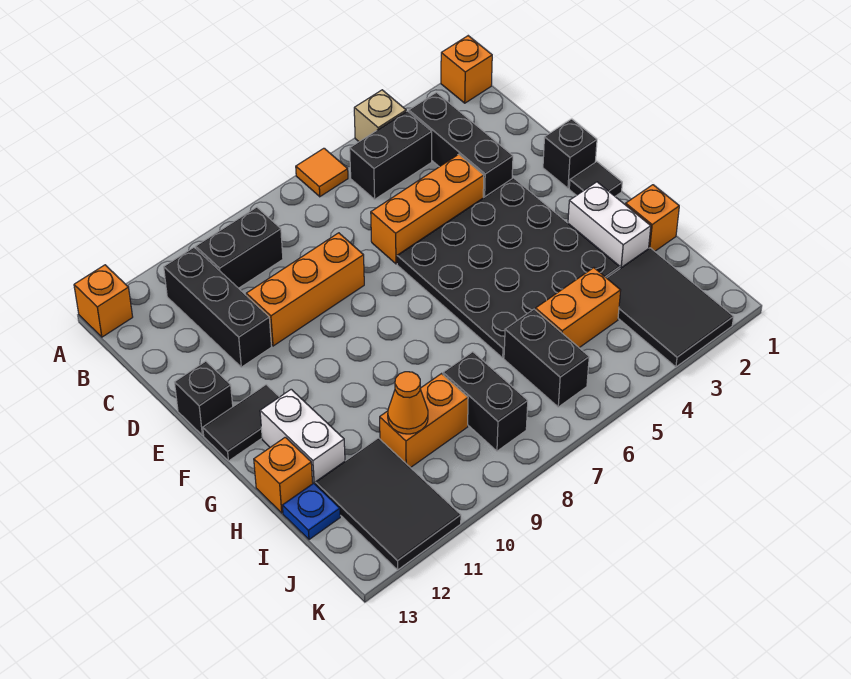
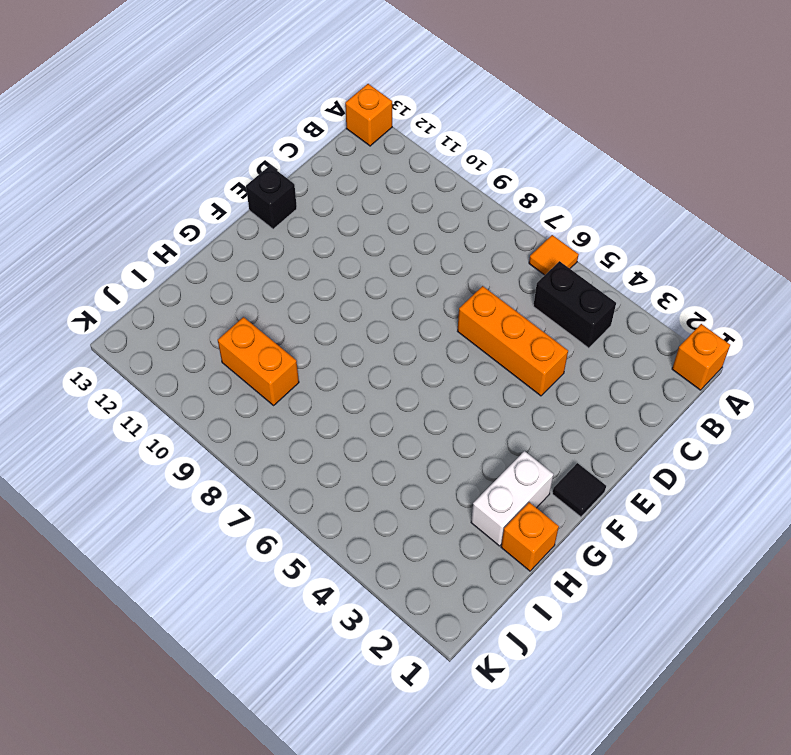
none -> tan 1x1 brick [354,90,406,142]
none -> black 1x3 brick [409,93,513,198]
none -> black 1x2 brick [196,207,283,288]

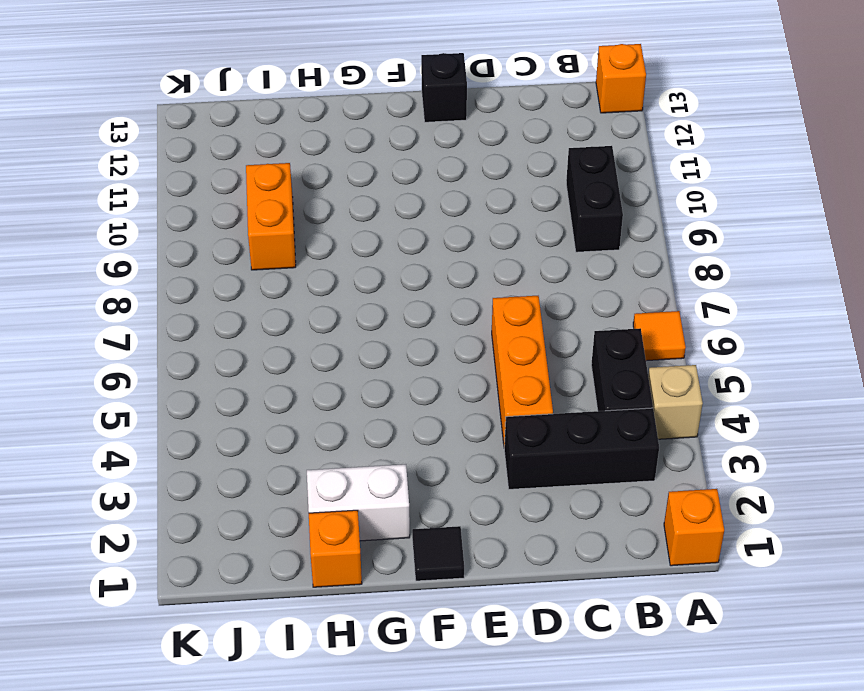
none -> black 1x3 brick [164,248,272,367]
none -> orange 1x3 brick [246,233,364,346]
none -> black 1x1 brick [543,119,597,188]

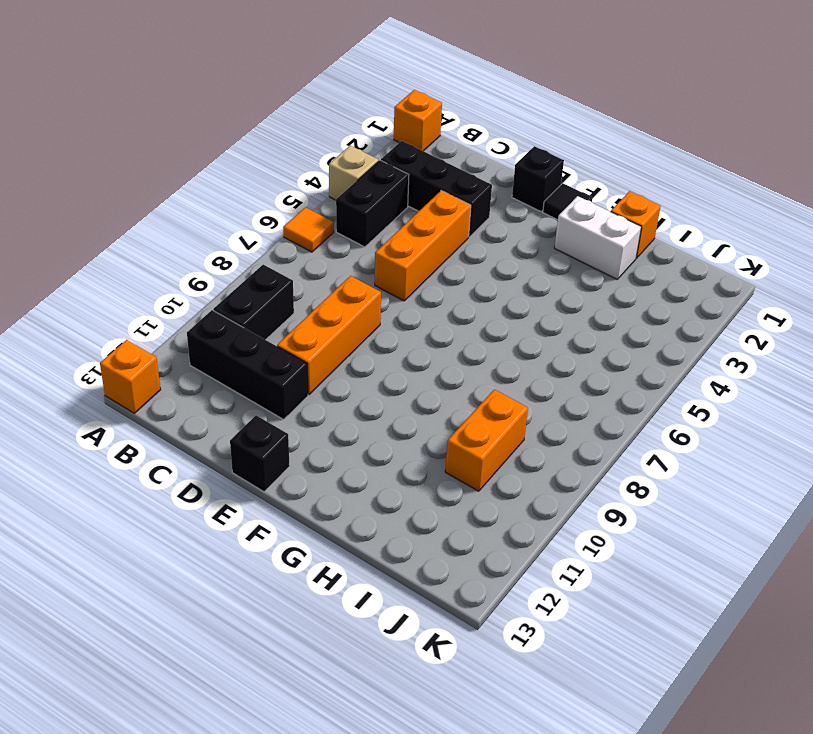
none -> black 4x4 plate [397,178,620,358]
none -> black 1x2 tile [203,385,279,461]
none -> white 1x2 brick [260,389,345,484]

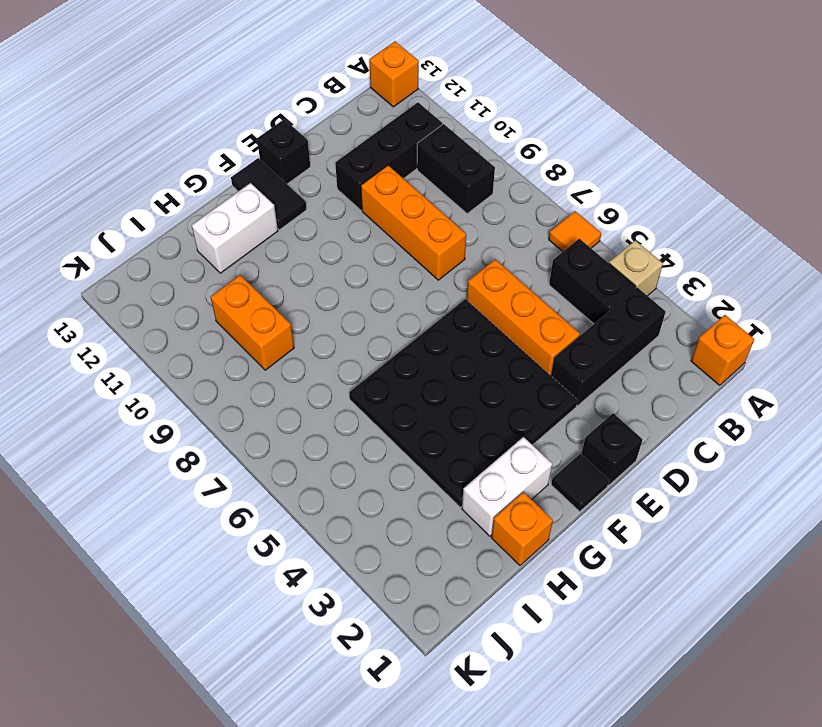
none -> orange 1x1 brick [254,437,313,513]
none -> black 2x3 tile [607,248,733,367]
none -> orange 1x2 brick [535,268,621,348]

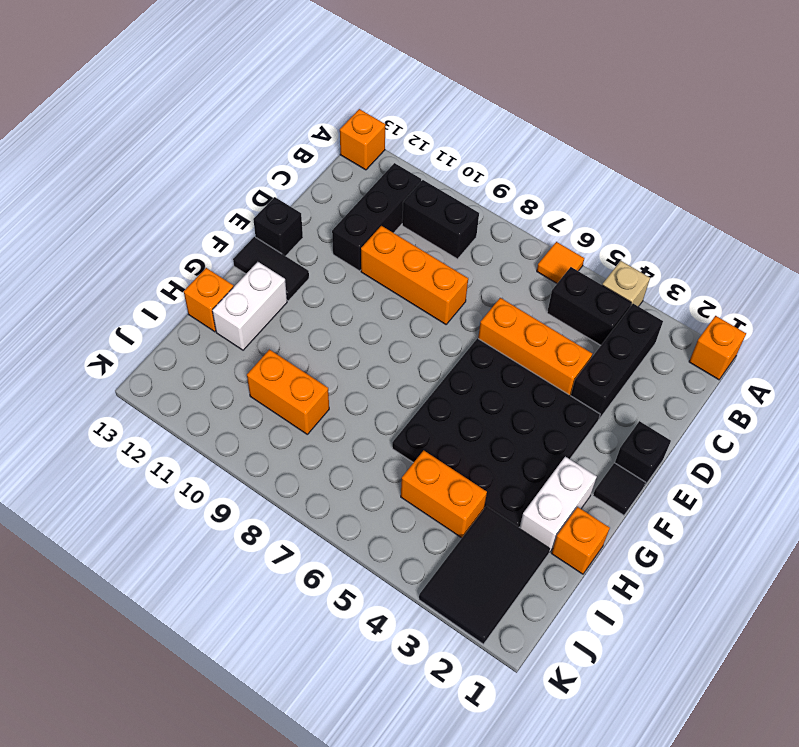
none -> black 1x2 brick [504,309,589,407]
none -> black 1x2 brick [443,352,528,451]
none -> black 2x3 tile [315,438,461,570]

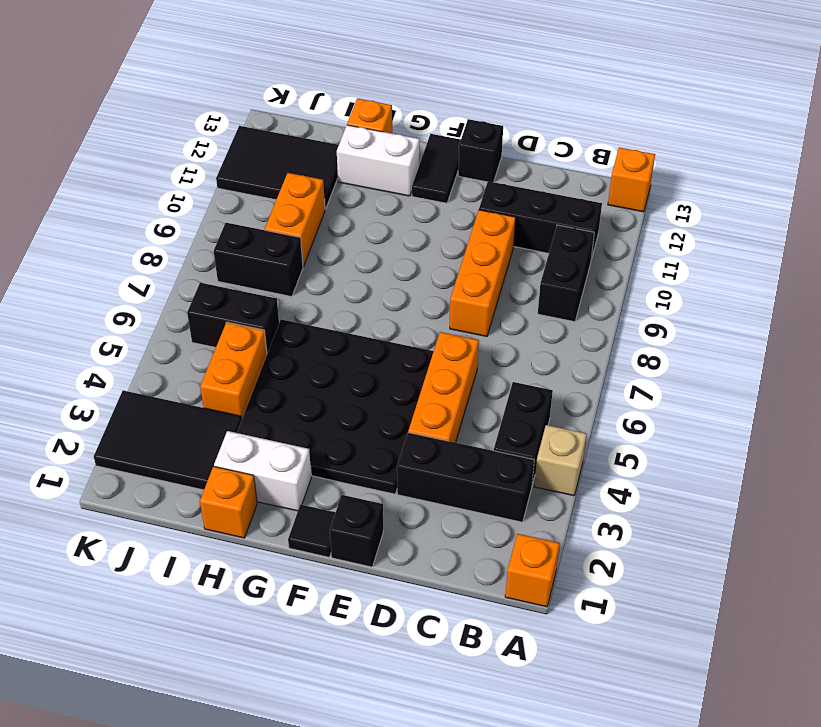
none -> orange 1x1 tile [296,148,348,197]
none -> blue 1x1 plate [282,483,340,540]
none -> orange 1x1 cone [388,372,428,434]

